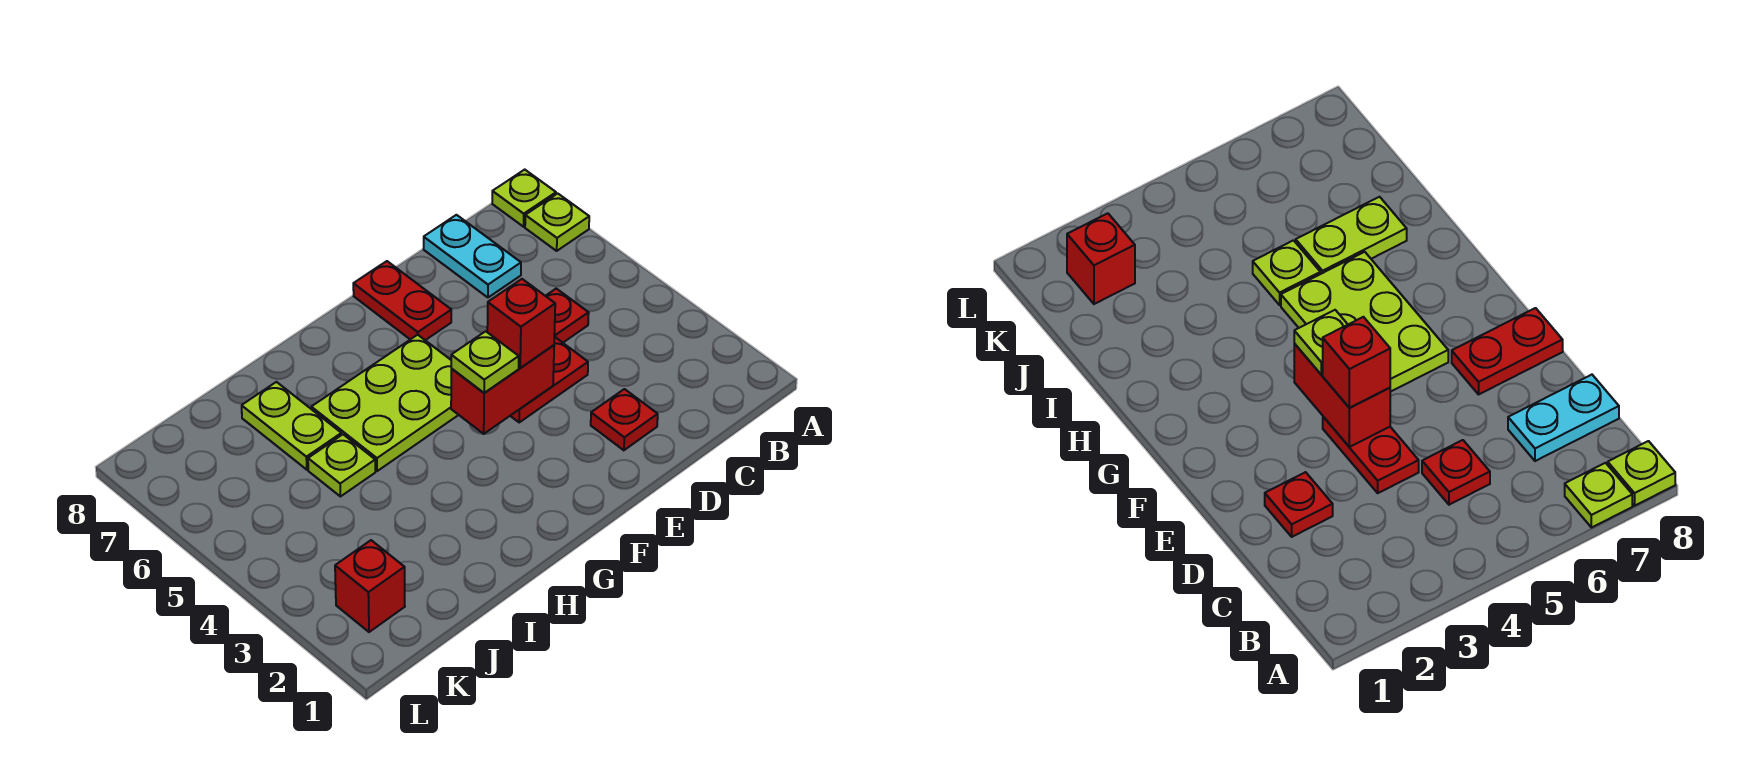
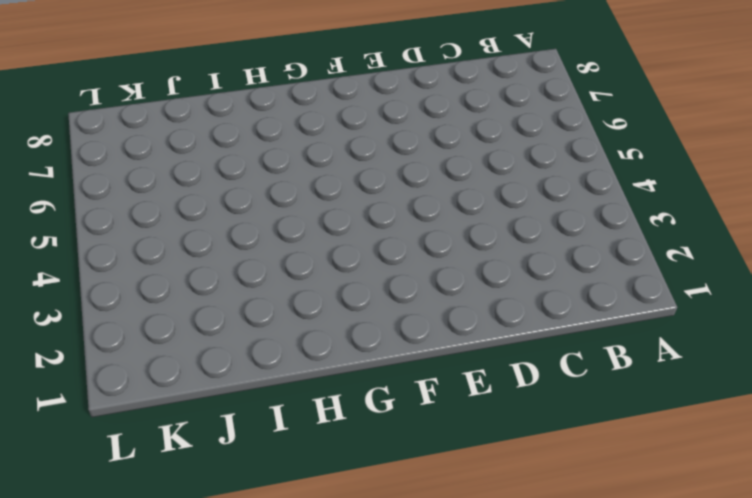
none -> lime 1x1 plate [525,193,589,251]
none -> lime 1x1 plate [492,170,556,227]
none -> red 1x1 plate [546,289,589,343]

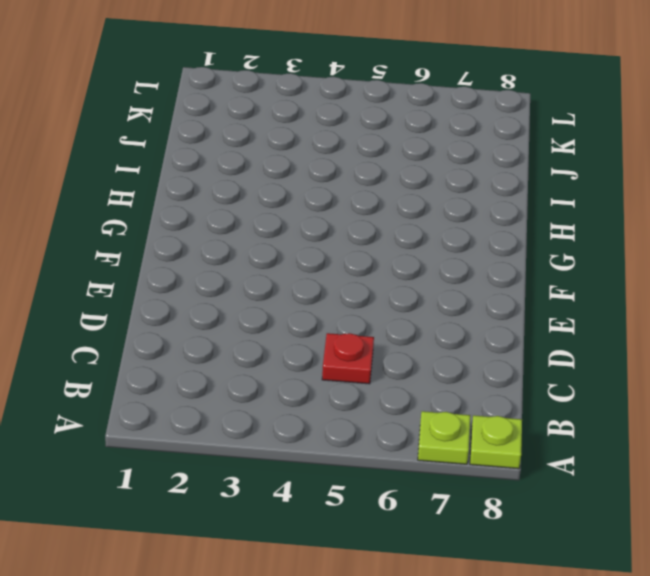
none -> cyan 1x2 plate [424,215,521,297]
none -> red 1x1 plate [591,389,658,450]
none -> red 1x2 plate [511,337,588,422]

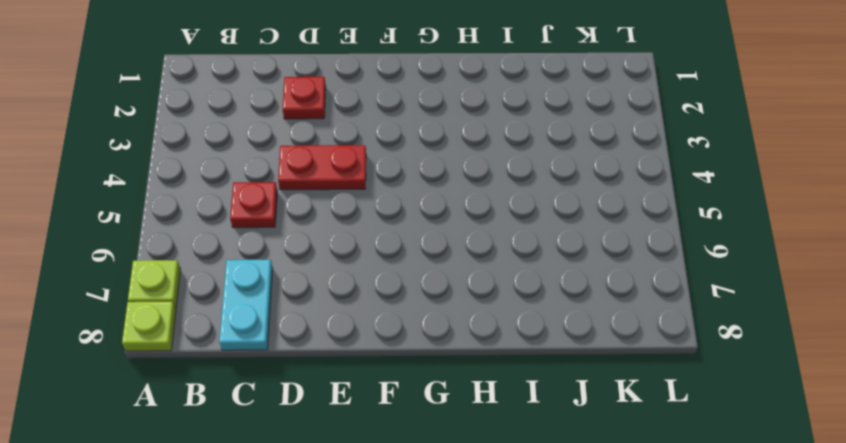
none -> red 1x2 plate [353,261,451,340]
none -> lime 2x3 plate [311,335,458,471]
none -> lime 1x1 plate [308,435,375,497]

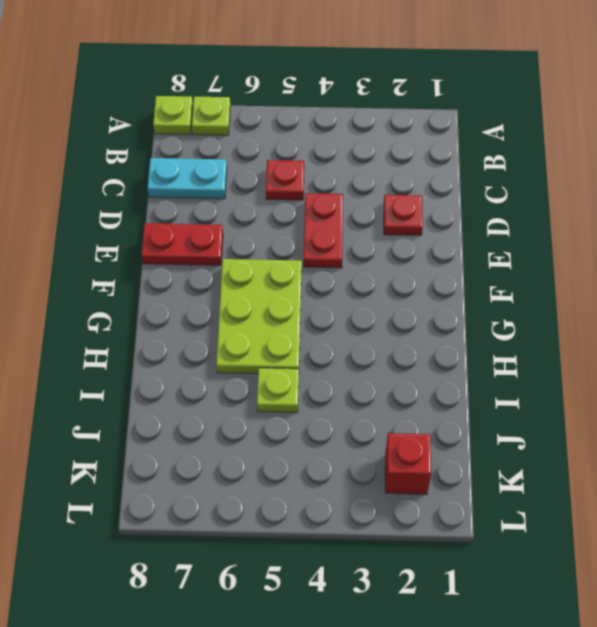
none -> lime 1x2 plate [242,382,341,470]
none -> red 1x2 brick [451,345,554,434]
none -> red 1x1 brick [487,279,555,368]

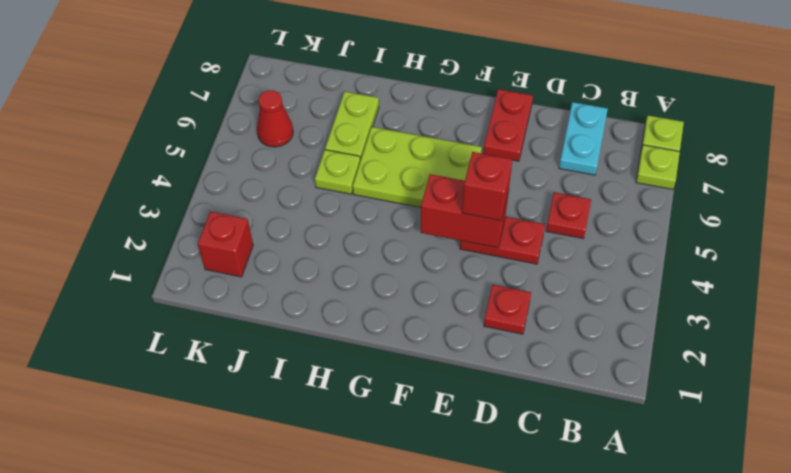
red 1x1 cone [257,90,293,147] -> none
none -> lime 1x1 plate [451,331,519,393]

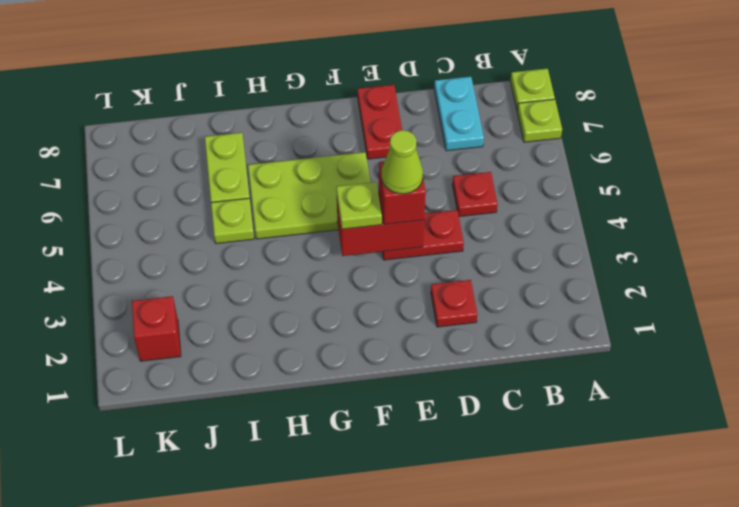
lime 1x1 cone [382,130,423,194] -> none

